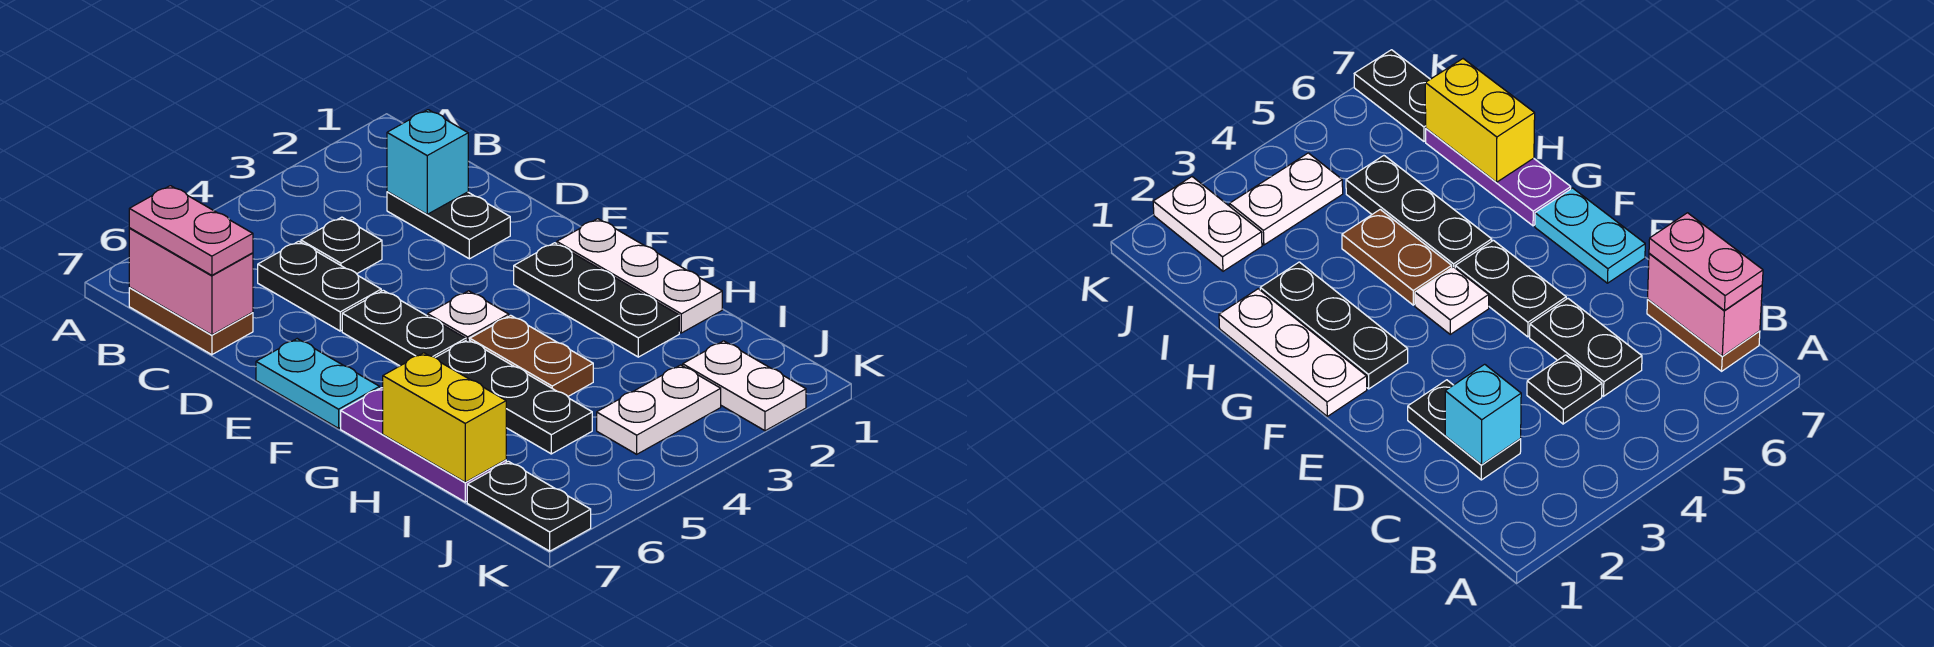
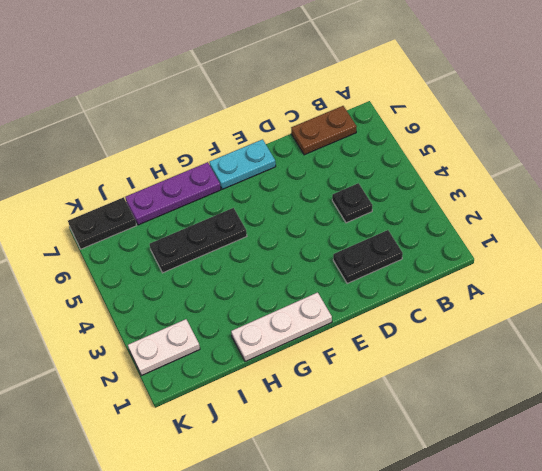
none -> black 1x2 plate [258,241,381,331]
none -> black 1x2 plate [342,290,466,366]
none -> black 1x3 plate [514,243,679,357]

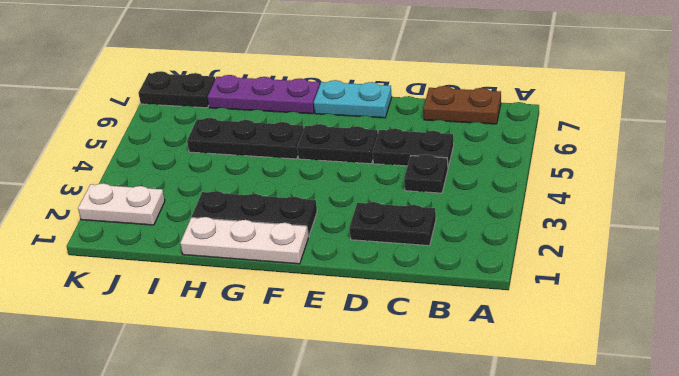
none -> white 1x1 plate [428,291,509,340]
none -> brown 1x2 plate [470,315,593,396]
none -> white 1x2 plate [597,365,721,454]

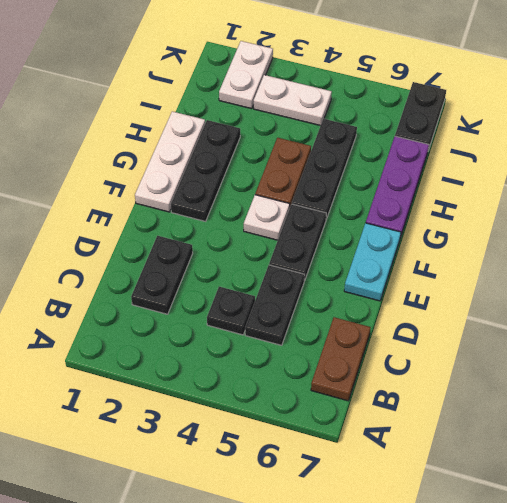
none -> pink 1x2 brick [129,228,253,335]
none -> cyan 1x1 brick [387,110,468,214]
none -> yellow 1x2 brick [383,353,506,482]

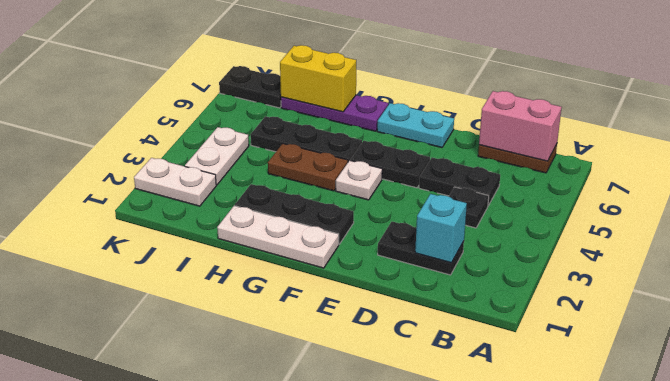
none -> pink 1x2 plate [129,186,253,275]

